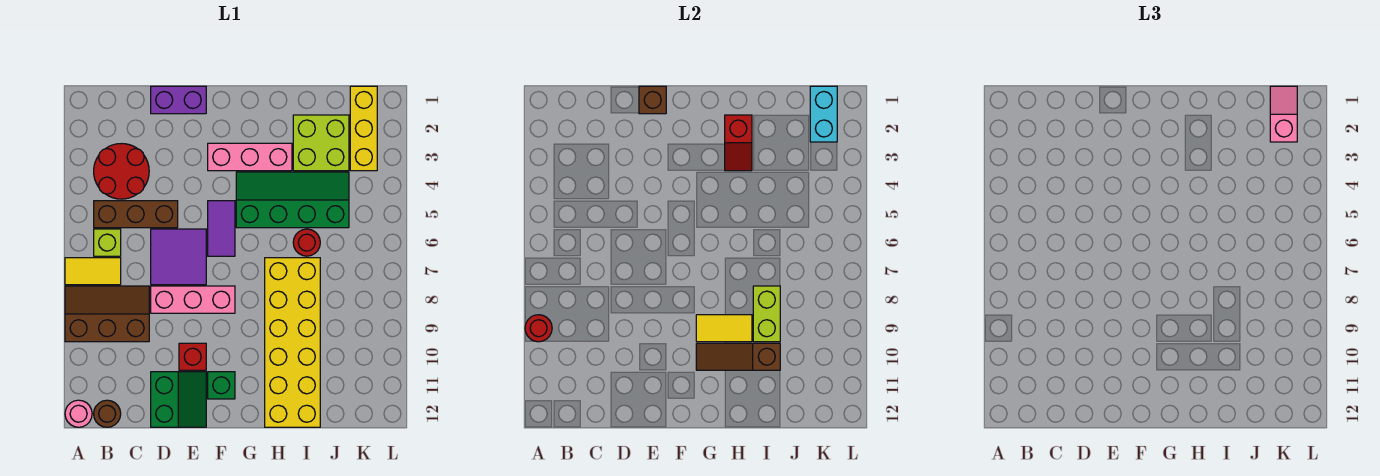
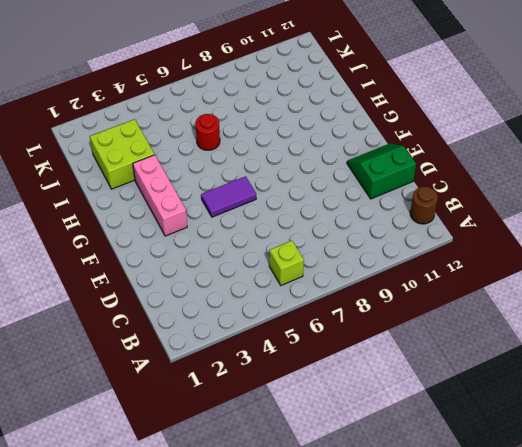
none -> yellow 1x2 tile [65,258,121,285]
none -> brown 2x3 slope [65,286,149,342]
none -> pink 1x1 round brick [65,400,92,427]

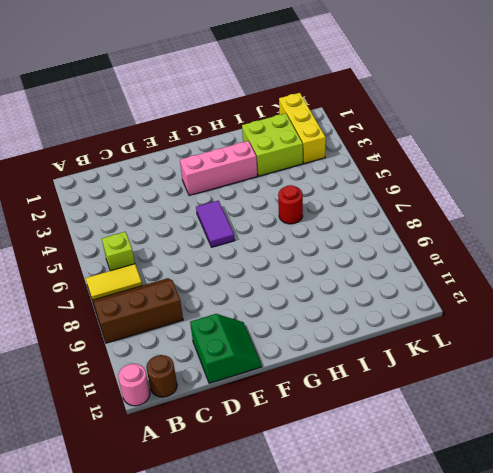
none -> red 2x2 round brick [94,144,149,199]
none -> brown 1x3 brick [94,201,178,228]
none -> purple 1x2 brick [151,86,206,114]

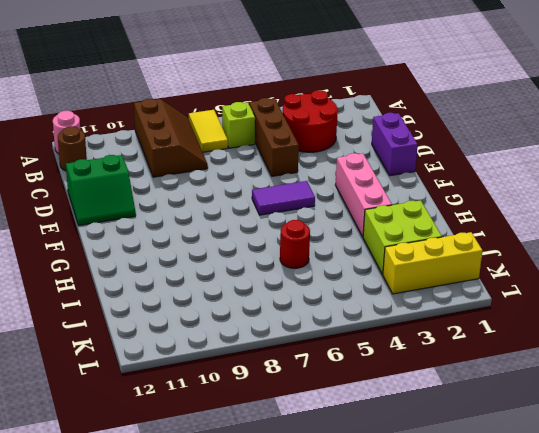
none -> purple 2x2 tile [151,229,206,285]
none -> pink 1x3 brick [151,286,235,313]
none -> red 1x1 brick [179,343,206,370]

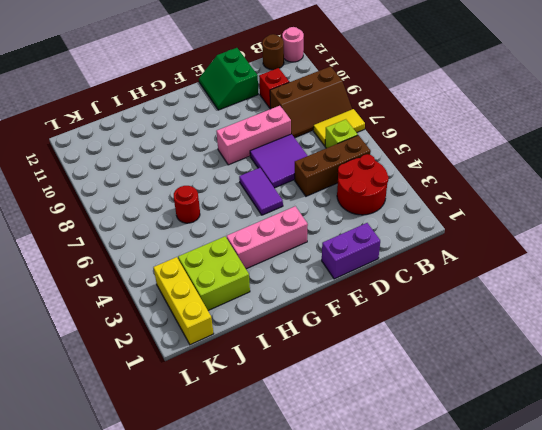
red 1x1 brick [259,68,289,109] -> red 1x1 brick moved to [179,343,206,370]
none -> green 1x1 brick [208,372,235,399]
none -> green 2x4 slope [236,172,349,228]
none -> yellow 2x6 brick [265,258,320,427]

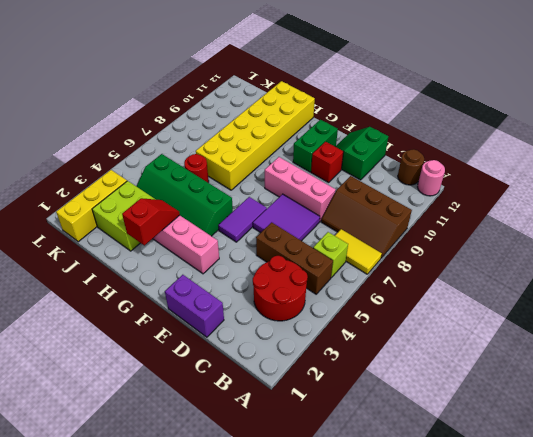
green 1x2 brick [293,120,338,172] -> green 1x1 brick [208,372,235,399]
none -> red 1x1 round brick [525,315,552,342]
none -> brown 1x1 brick [639,86,666,114]
none -> yellow 1x2 tile [696,315,752,342]

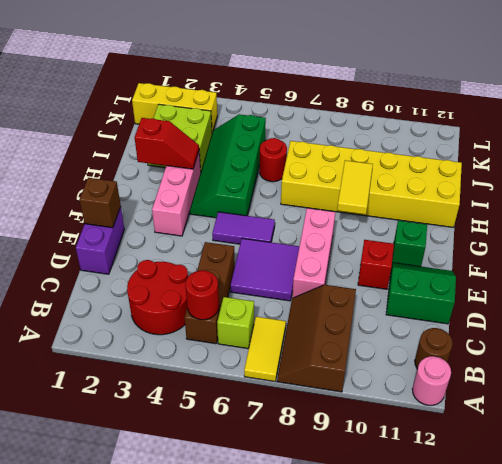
red 1x1 round brick [186,270,219,320] -> red 1x1 round brick moved to [525,315,552,342]
none -> brown 1x3 slope [696,343,780,370]
none -> lime 1x2 brick [753,286,780,342]
none -> cyan 1x2 brick [810,86,837,142]

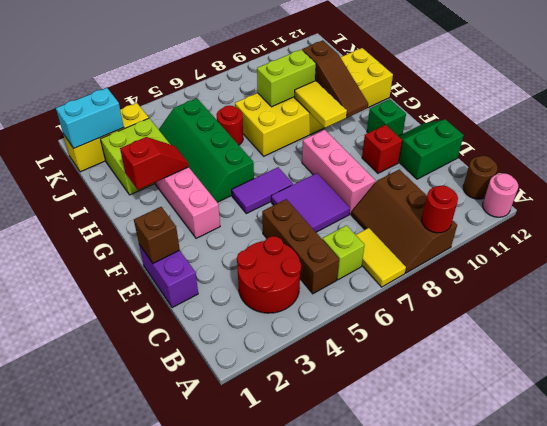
none -> pink 1x2 slope [1270,86,1297,142]

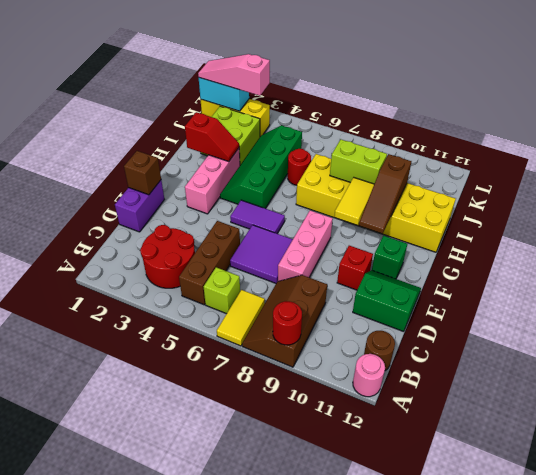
pink 1x3 slope [198,54,270,96] -> pink 1x2 slope [1270,86,1297,142]

